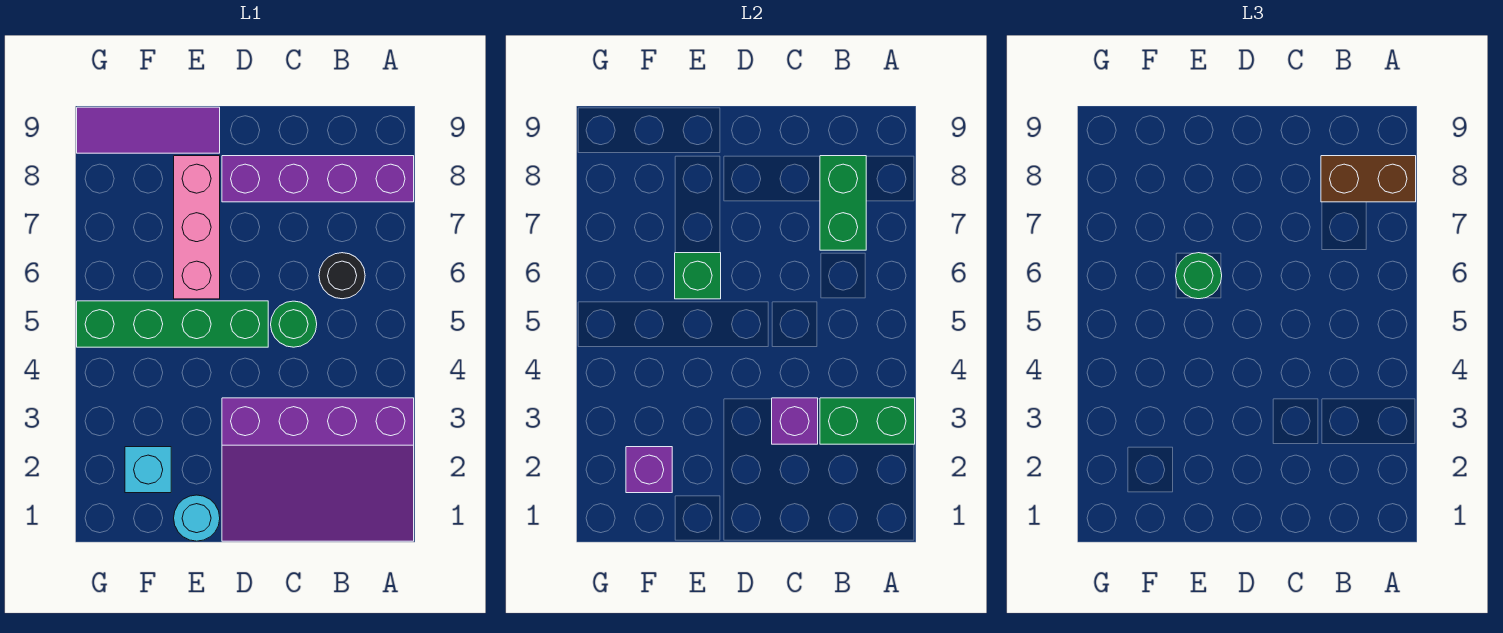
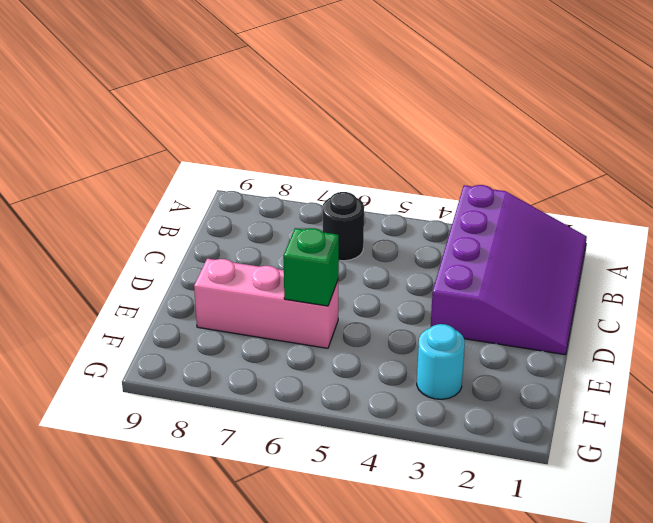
cyan 1x1 round brick [417,324,465,399] -> cyan 1x1 round brick moved to [174,495,220,541]
none -> purple 1x4 brick [222,156,414,202]
none -> green 1x1 round brick [271,301,317,347]
none -> green 1x4 brick [77,301,268,347]

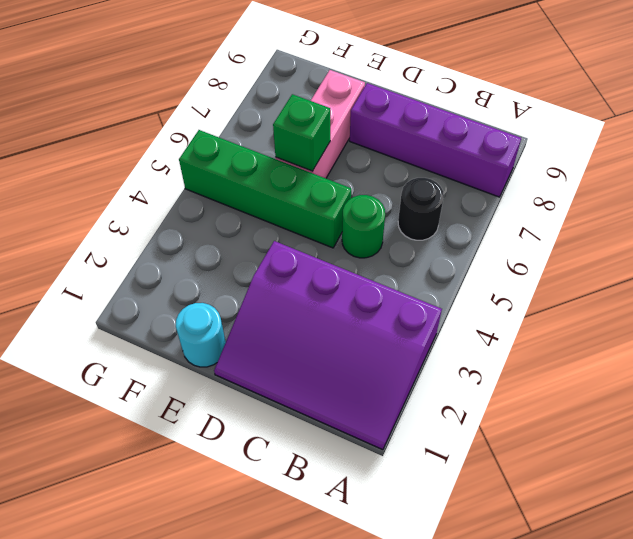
none -> purple 1x3 tile [77,107,220,153]
none -> cyan 1x1 brick [125,447,171,493]
none -> green 1x2 brick [820,398,915,444]

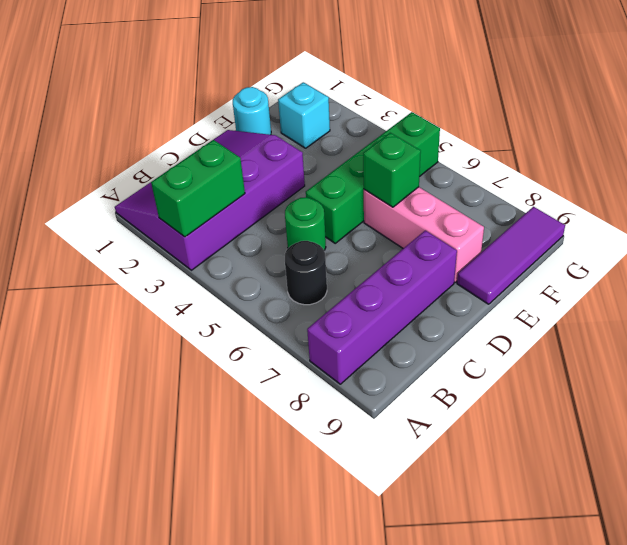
none -> green 1x2 brick [820,156,866,250]
none -> purple 1x1 brick [772,398,818,444]
none -> purple 1x1 brick [626,447,672,493]

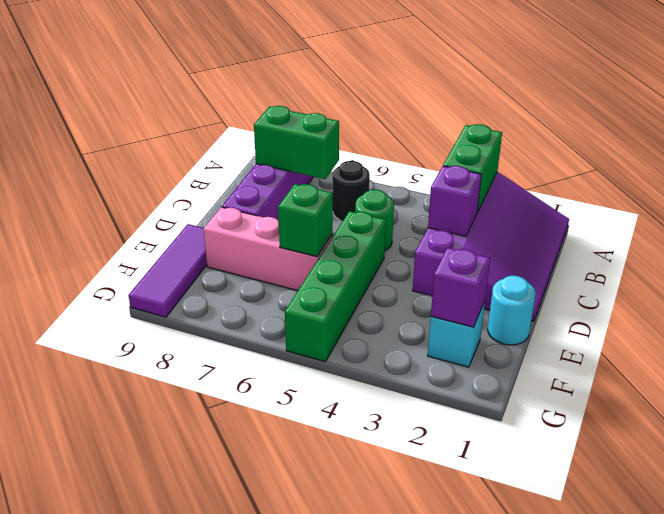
none -> brown 1x2 brick [1321,156,1416,202]
none -> green 1x1 round brick [1176,253,1222,299]

